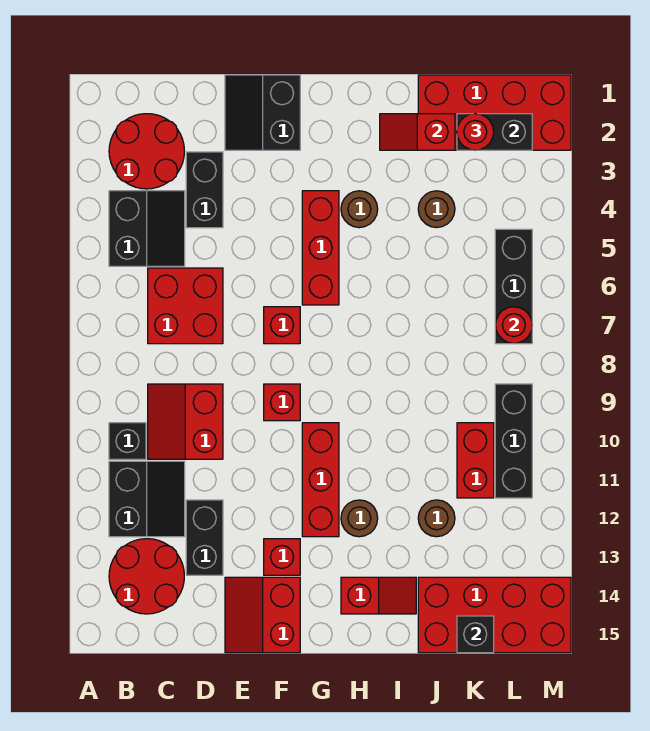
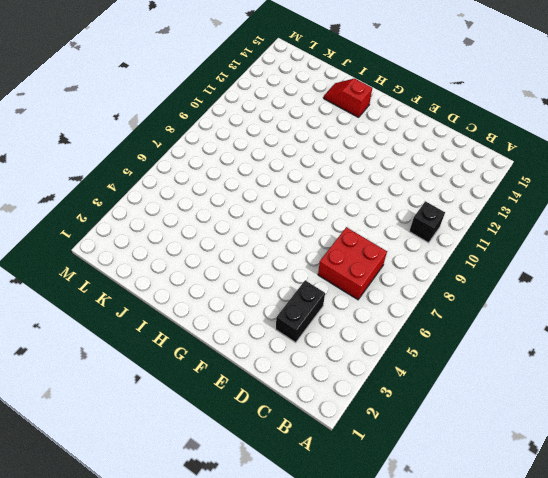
none -> red 2x2 round brick [109,114,184,189]
none -> black 2x2 slope [109,191,185,266]
none -> black 2x2 slope [109,461,185,537]
none -> red 2x2 round brick [109,539,184,614]

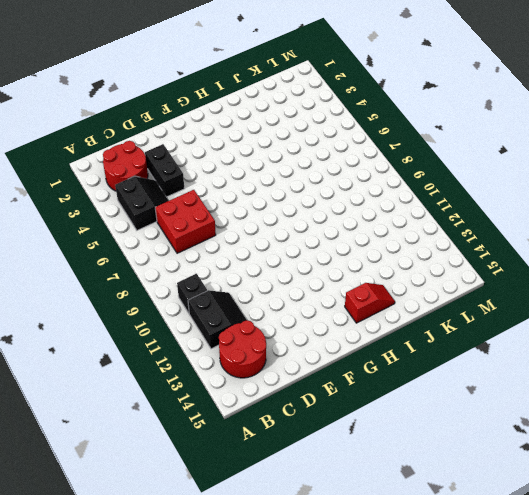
none -> red 2x2 slope [148,384,223,459]
none -> black 1x2 brick [186,500,223,575]
none -> black 2x2 slope [225,75,300,150]
none -> red 2x2 slope [225,577,300,653]

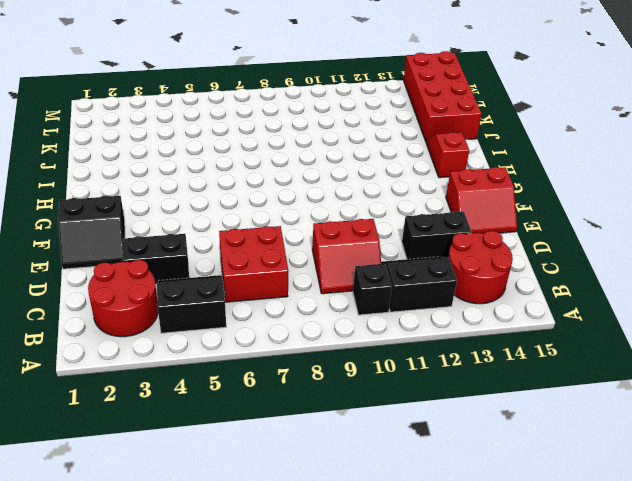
none -> red 1x1 brick [264,307,300,344]
none -> red 1x1 brick [264,384,300,421]
none -> red 1x1 brick [264,539,300,575]
none -> red 1x3 brick [302,191,339,305]

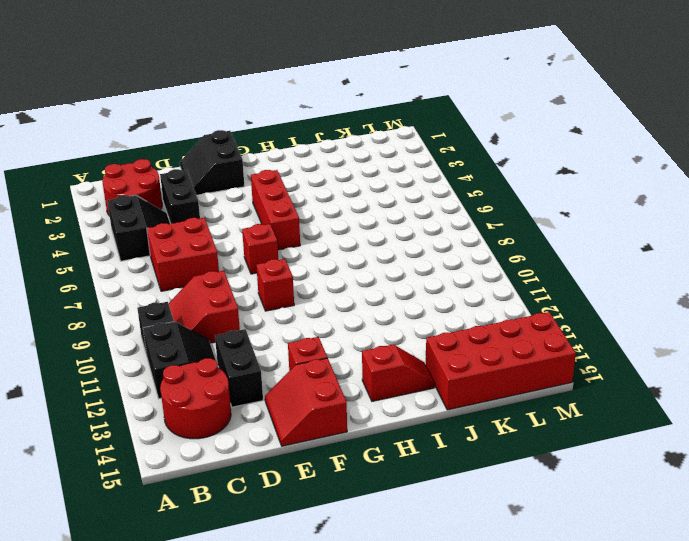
none -> red 1x3 brick [302,423,339,537]
none -> brown 1x1 round brick [341,191,378,228]
none -> brown 1x1 round brick [341,500,378,537]
none -> red 2x4 brick [418,75,571,150]

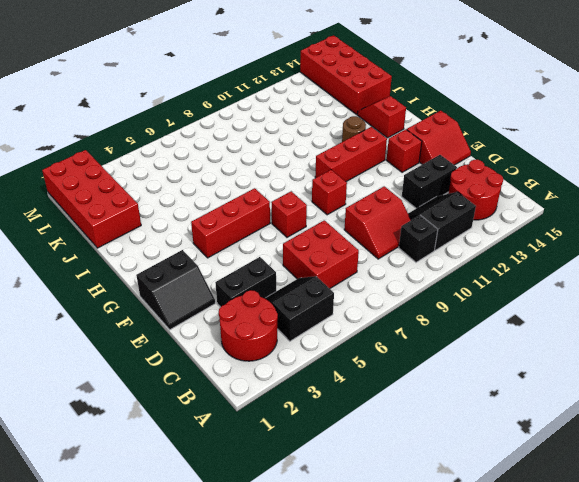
none -> brown 1x1 round brick [341,191,378,228]
none -> brown 1x1 round brick [418,191,455,228]
none -> brown 1x1 round brick [418,500,455,537]
none -> red 1x2 brick [457,423,494,498]

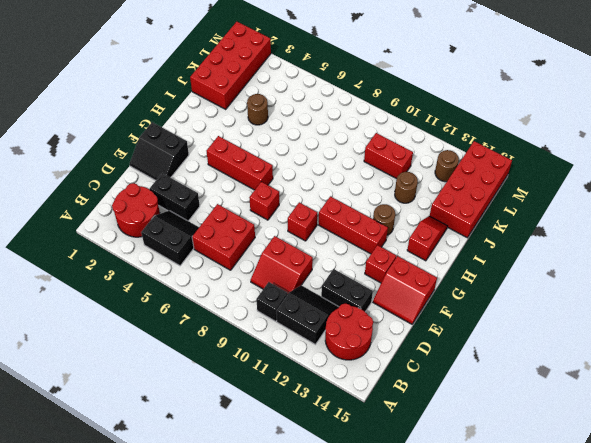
brown 1x1 round brick [435,150,459,182] -> brown 1x1 round brick moved to [341,191,378,228]
none -> black 1x3 brick [495,229,532,344]
none -> black 1x3 brick [495,384,532,498]
none -> red 1x2 slope [380,114,455,150]
none -> black 1x2 brick [457,114,532,150]

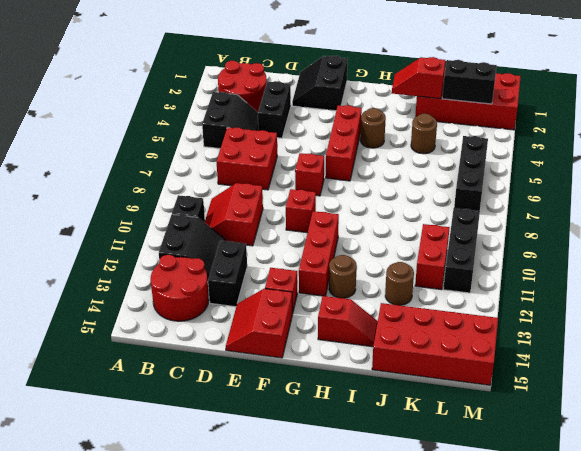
none -> black 1x1 brick [457,616,494,653]
none -> red 1x1 round brick [496,307,532,344]
none -> red 1x1 round brick [457,114,494,150]

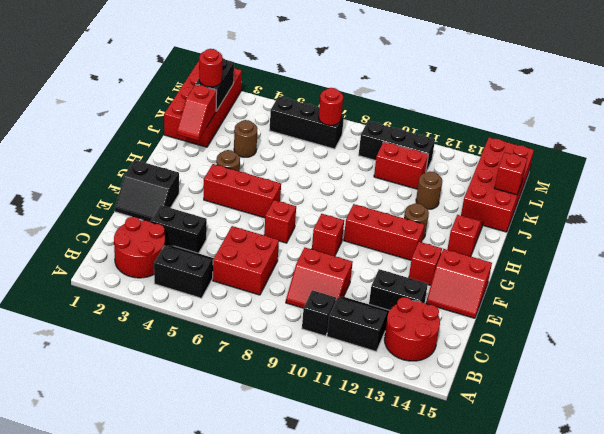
red 1x1 brick [495,152,527,195] -> black 1x1 brick [457,616,494,653]

